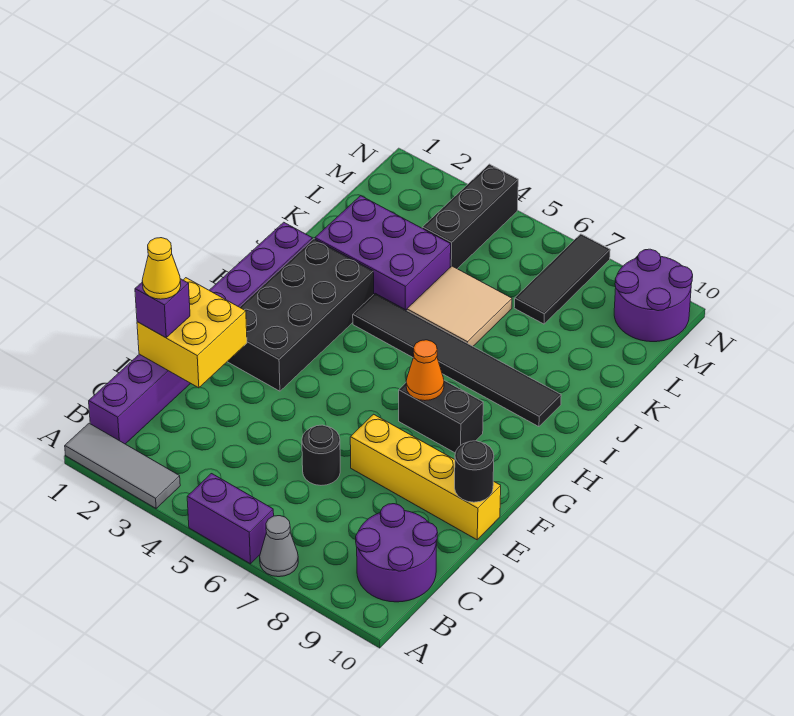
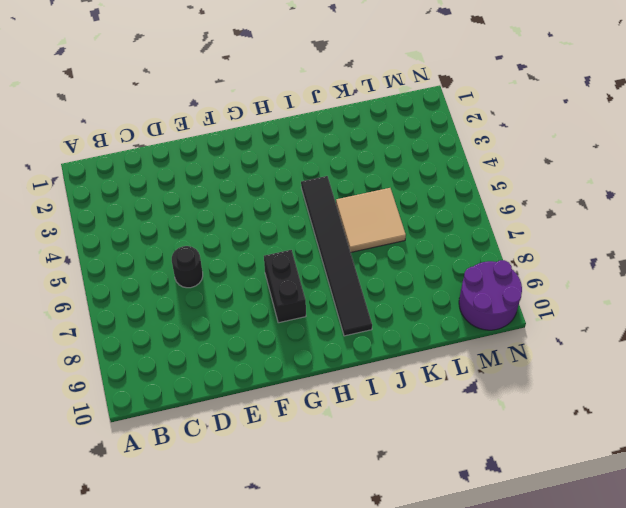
none -> grey 1x3 tile [65,423,180,508]
none -> purple 1x2 brick [187,474,274,564]
none -> grey 1x1 cone [260,516,298,577]

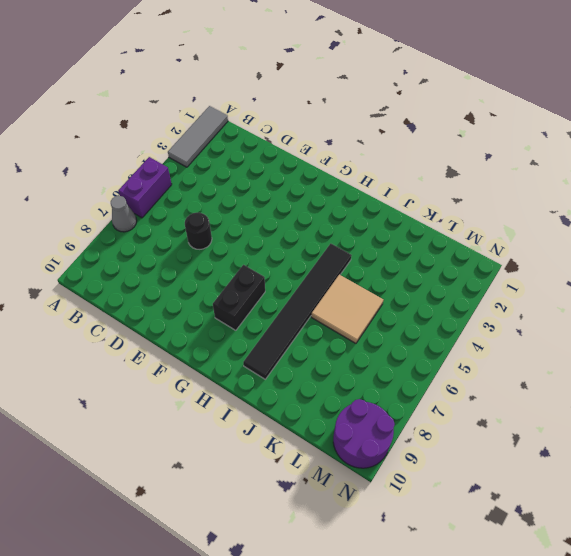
none -> purple 1x8 brick [89,222,312,444]
none -> purple 2x2 round brick [356,504,437,602]
none -> yellow 1x4 brick [350,414,501,540]

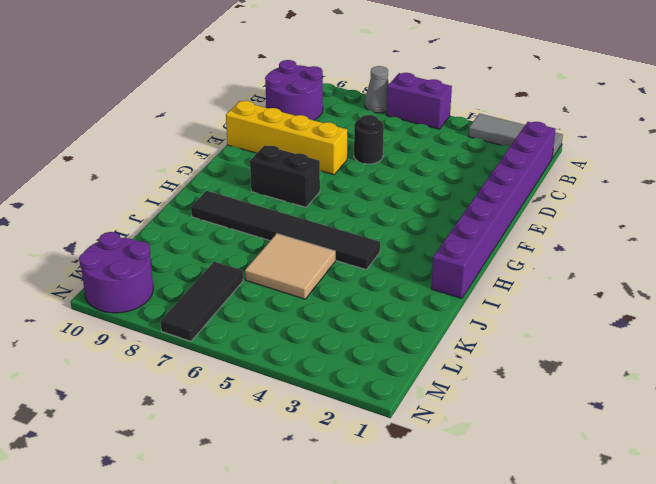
none -> black 2x4 brick [227,239,374,391]
none -> purple 2x3 brick [315,196,451,310]
none -> black 1x3 brick [422,164,518,269]

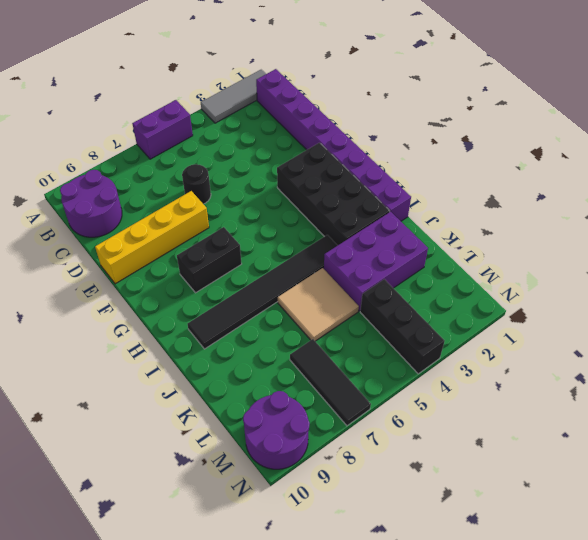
none -> grey 1x1 cone [260,516,298,577]
none -> yellow 2x2 brick [137,278,247,388]
none -> black 1x1 round brick [455,441,494,502]

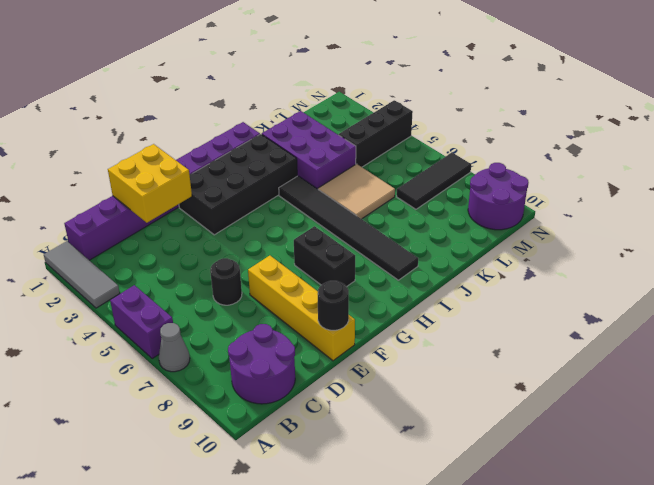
none -> orange 1x1 cone [406,340,444,401]
none -> purple 1x1 brick [135,279,190,338]
none -> yellow 1x1 cone [142,238,181,299]

